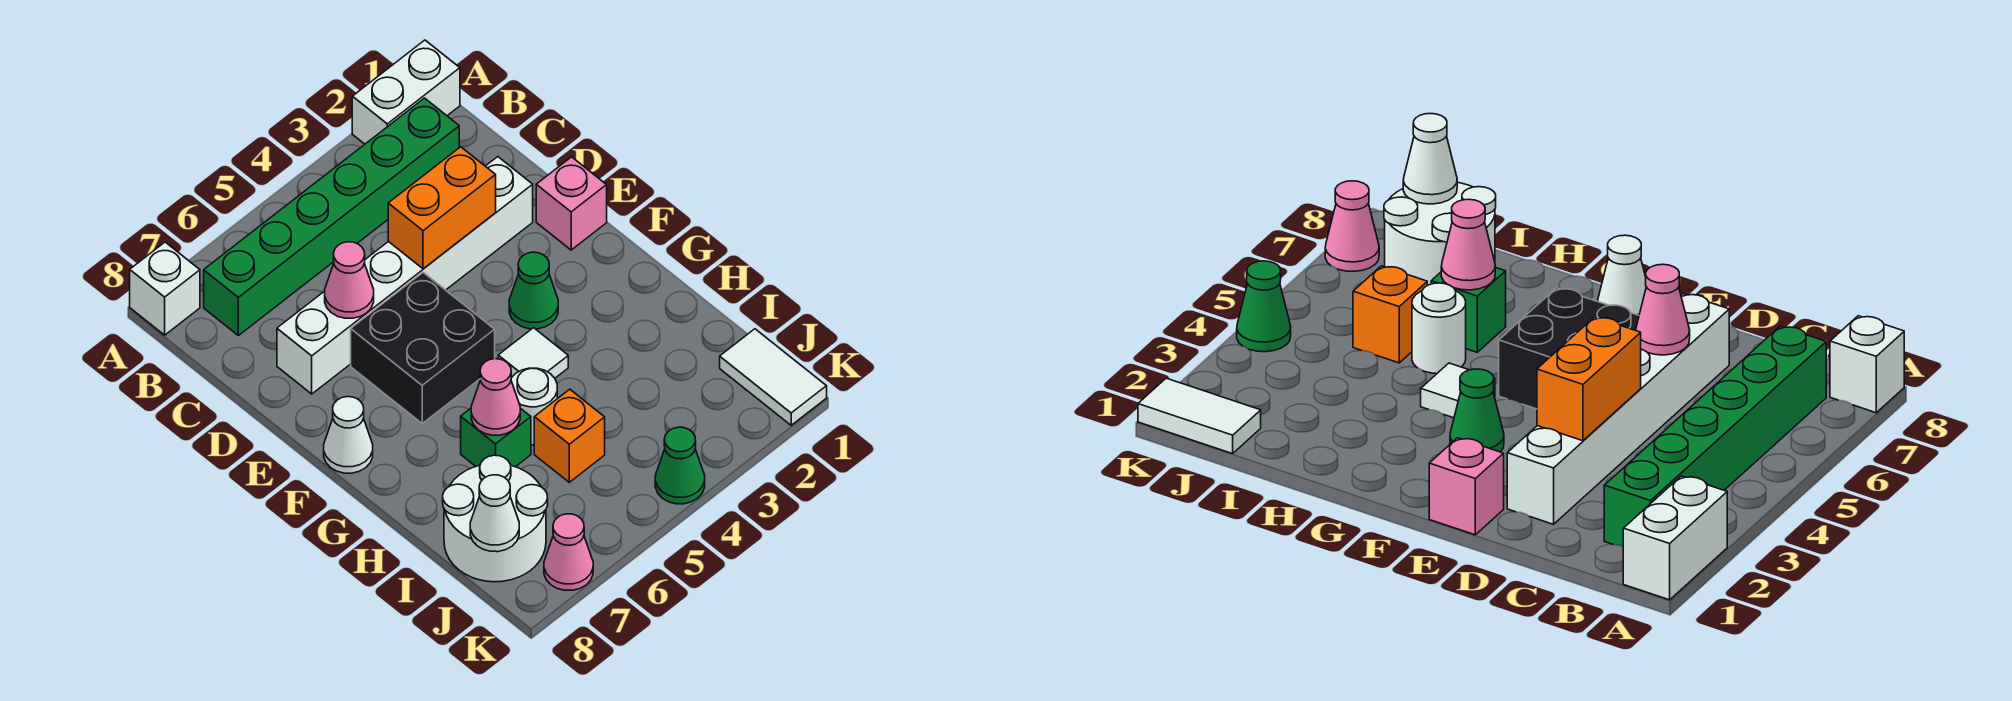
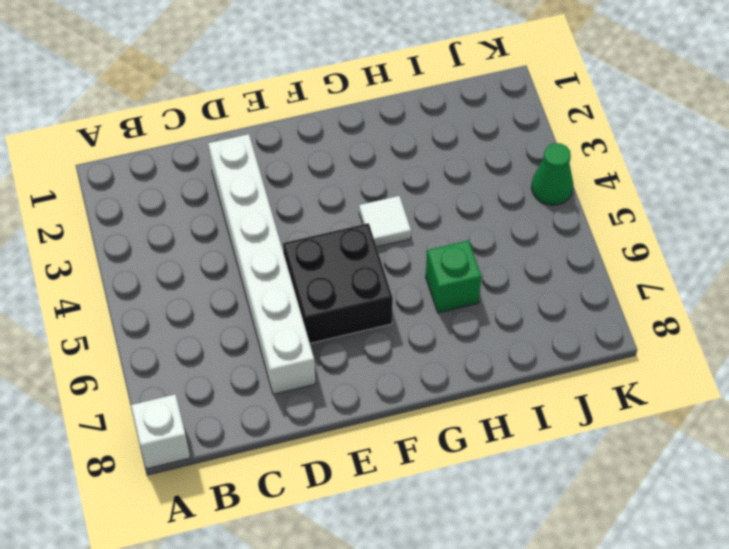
none -> white 1x2 brick [352,40,460,144]
none -> green 1x6 brick [204,98,459,335]
none -> pink 1x1 brick [536,157,607,250]

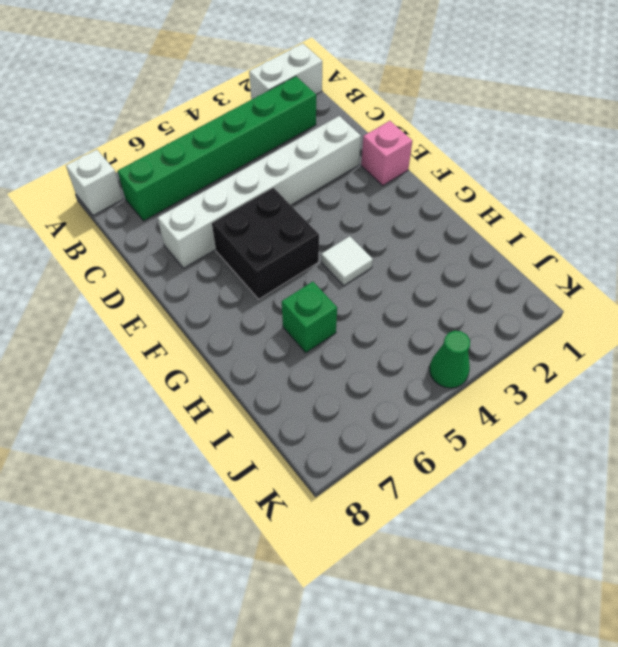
none -> green 1x1 cone [509,252,558,329]
none -> white 1x1 cone [324,397,373,473]
none -> white 1x1 round brick [511,368,557,445]

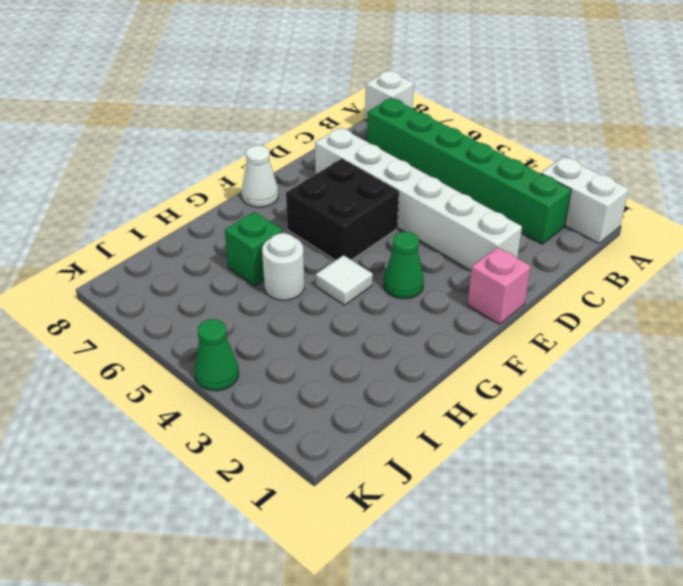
none -> orange 1x1 brick [534,389,605,482]
none -> white 2x2 round brick [443,455,548,582]
none -> white 1x2 tile [720,329,827,425]

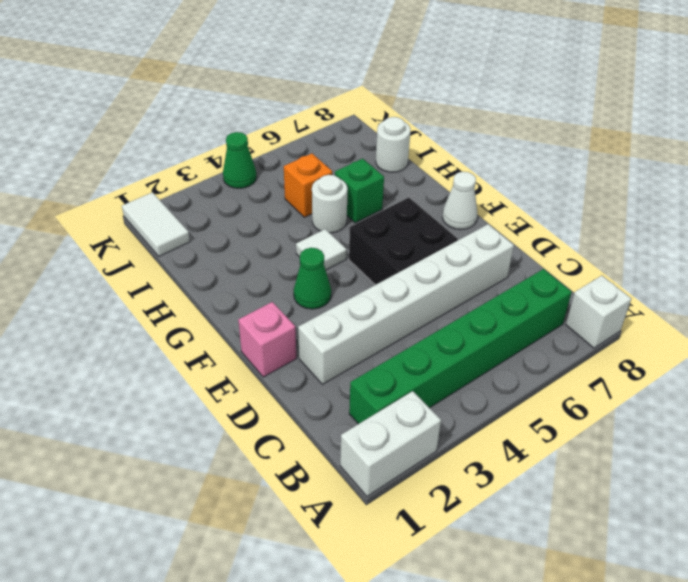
white 1x1 round brick [376,117,411,172] -> white 2x2 round brick [443,455,548,582]
none -> pink 1x1 cone [544,514,593,590]
none -> orange 1x2 brick [388,147,496,269]
none -> pink 1x1 cone [325,242,374,318]

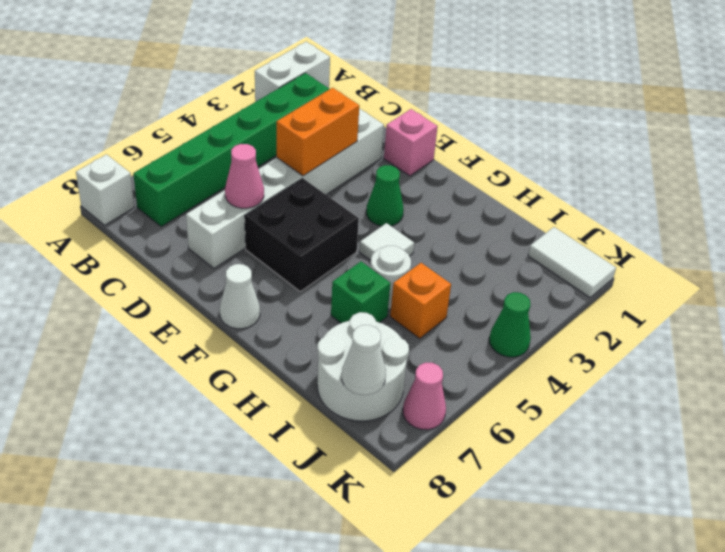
none -> pink 1x1 cone [471,359,520,435]

